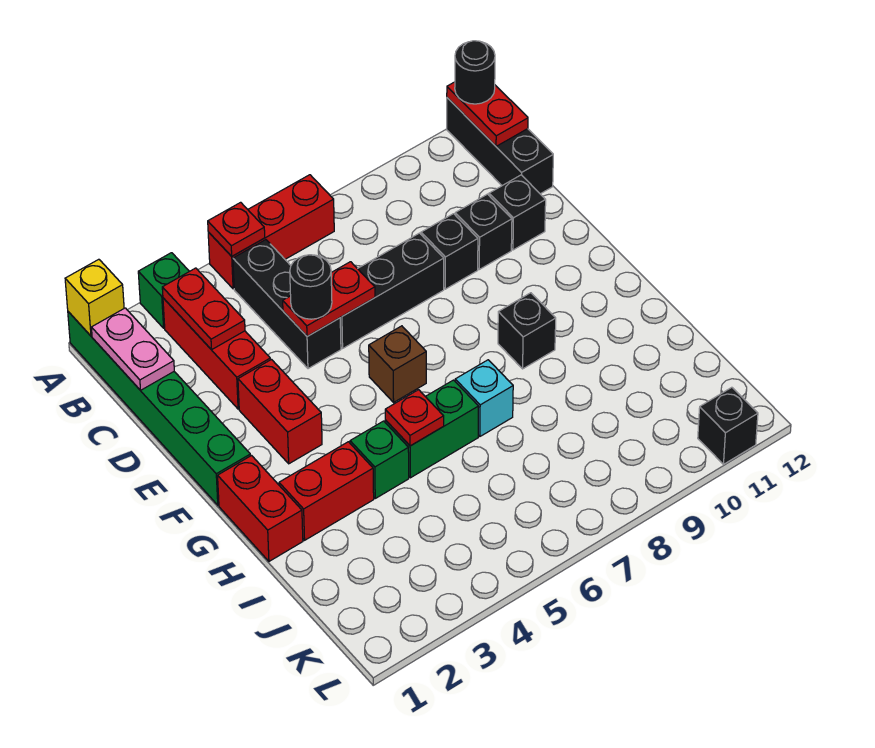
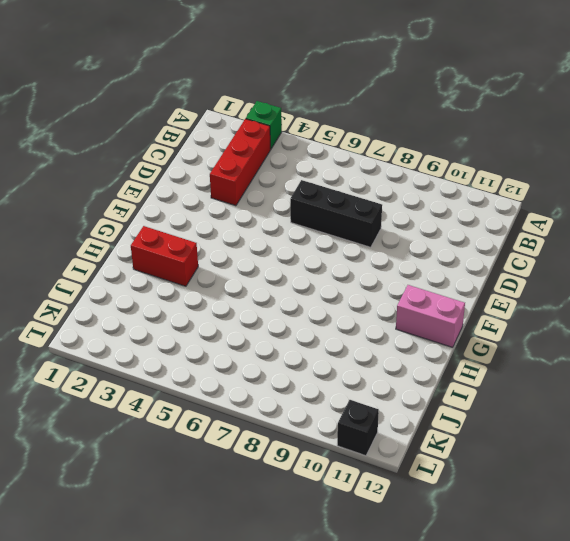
pink 1x2 brick [396,285,465,347] -> none
none -> green 1x6 brick [68,312,250,505]
none -> red 1x3 brick [208,175,334,289]
none -> black 1x3 brick [447,98,553,194]

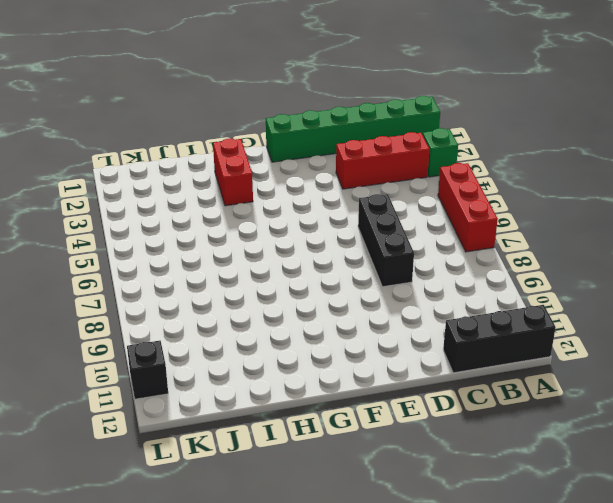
none -> black 1x3 brick [233,240,341,369]
none -> black 1x1 brick [421,214,478,289]
none -> black 1x1 brick [455,194,512,269]

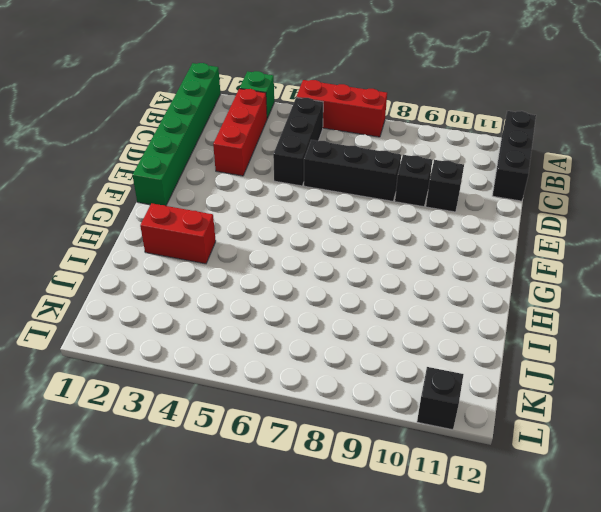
none -> black 1x1 brick [489,175,546,250]
none -> red 1x2 brick [238,360,322,464]
none -> brown 1x1 brick [369,326,426,402]

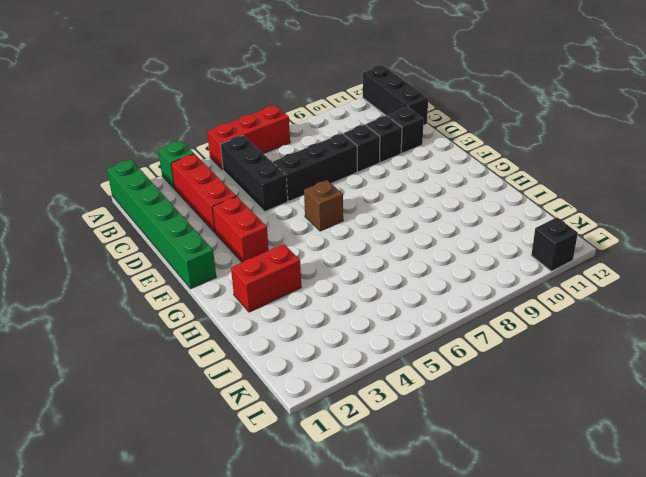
none -> red 1x2 brick [218,456,303,561]
none -> black 1x1 brick [498,293,556,369]
none -> green 1x1 brick [350,421,409,498]

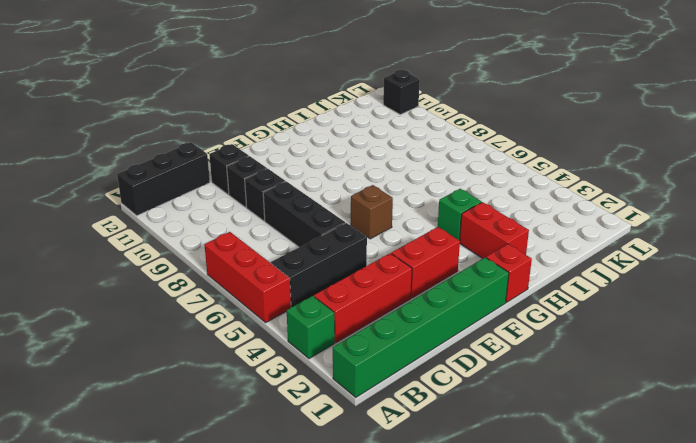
red 1x1 brick [486,244,532,302] -> red 1x2 brick [218,456,303,561]
none -> black 1x1 brick [498,293,556,369]
none -> green 1x2 brick [385,380,479,478]
none -> cyan 1x1 brick [455,360,513,436]

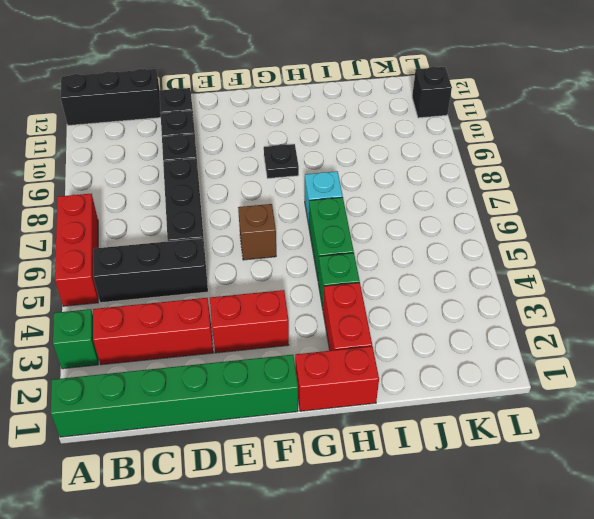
black 1x1 plate [264,144,299,178] -> black 1x1 brick [498,293,556,369]
none -> yellow 1x1 brick [65,259,124,336]
none -> red 1x1 plate [208,202,265,256]
none -> red 1x2 plate [447,82,528,146]

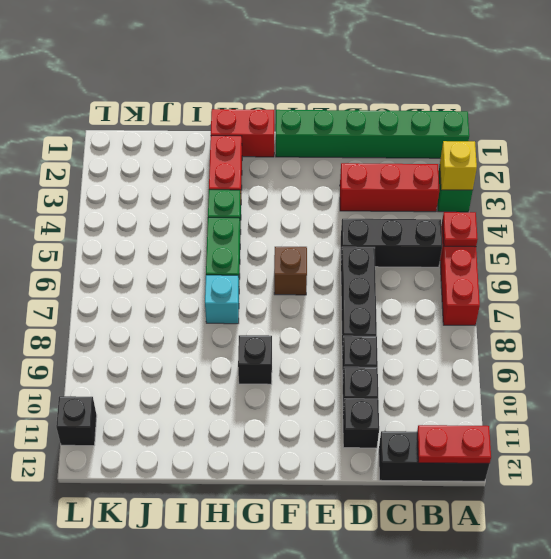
yellow 1x1 brick [440,141,477,190] -> yellow 1x1 brick moved to [65,259,124,336]
none -> red 1x2 brick [238,360,322,464]
none -> pink 1x2 plate [91,308,174,390]
none -> red 1x2 plate [162,268,245,350]

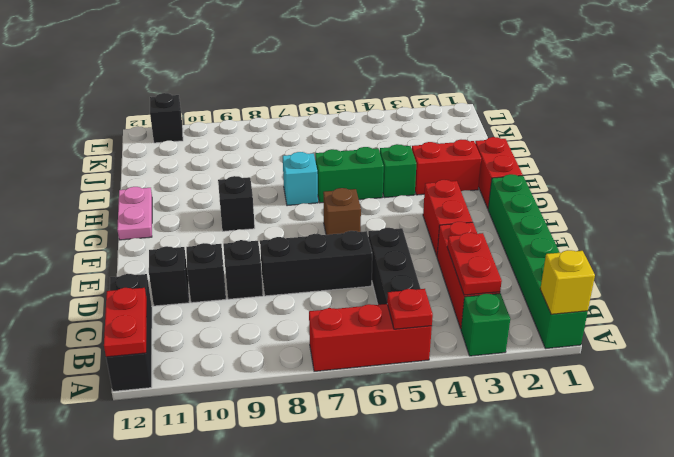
pink 1x2 plate [117,187,152,240] -> pink 1x2 plate moved to [91,308,174,390]
none -> red 1x2 plate [283,262,375,336]
none -> red 1x1 plate [385,390,444,446]
none -> black 1x1 round brick [455,41,495,104]

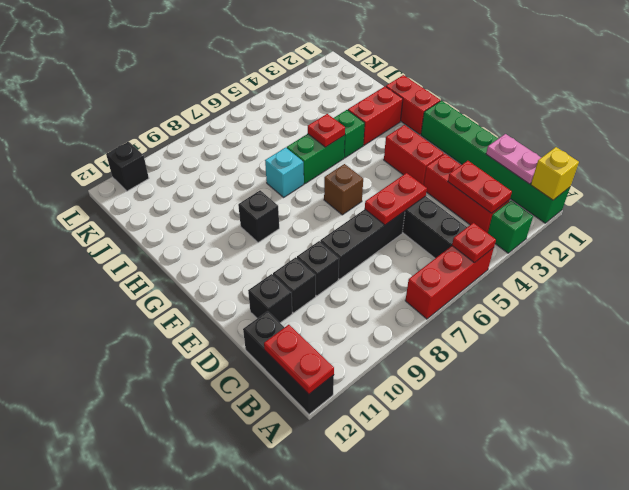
none -> black 1x1 round brick [455,41,495,104]
none -> black 1x1 round brick [290,255,332,319]

